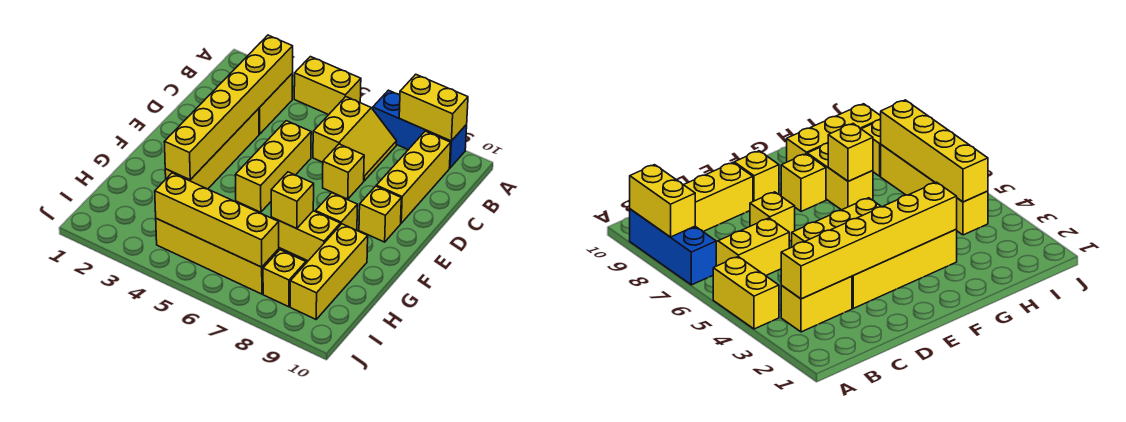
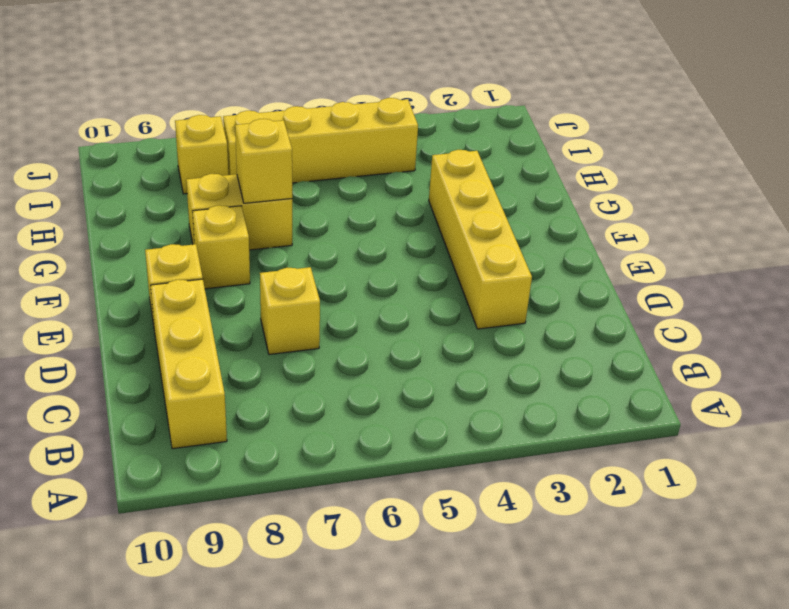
none -> yellow 1x2 brick [294,57,361,115]
none -> blue 1x3 brick [373,90,467,168]
none -> yellow 1x2 brick [259,73,293,134]

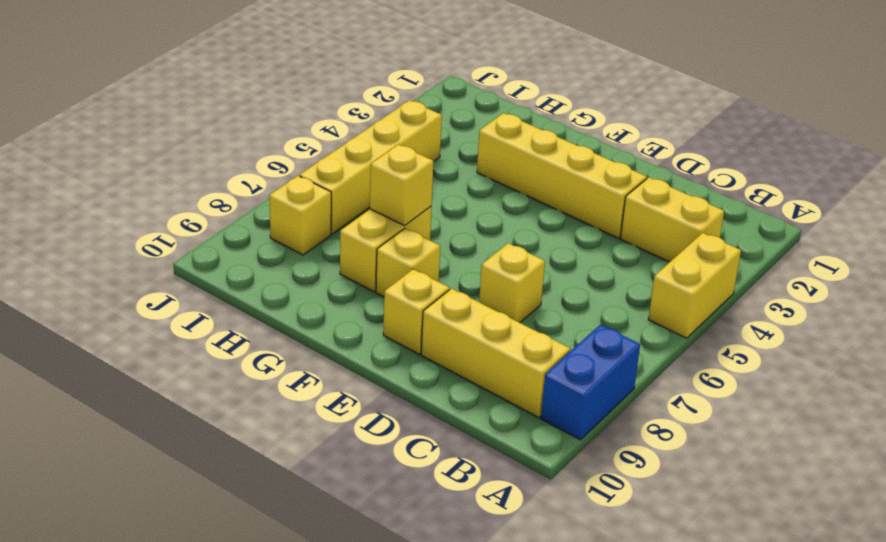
blue 1x2 brick [541,325,640,440] -> blue 1x3 brick [373,90,467,168]
none -> yellow 2x2 slope [313,97,397,181]
none -> yellow 1x3 brick [235,121,311,212]
none -> yellow 1x3 brick [290,224,368,319]

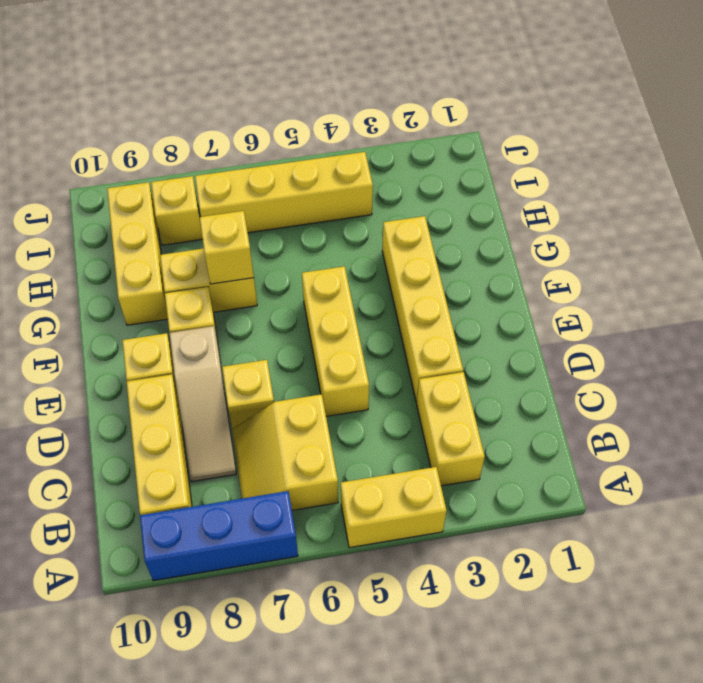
tan 1x3 slope [170,326,236,481] -> none
none -> yellow 1x2 brick [399,74,468,141]
none -> yellow 1x6 brick [164,35,293,180]
none -> yellow 1x4 brick [155,173,279,267]

